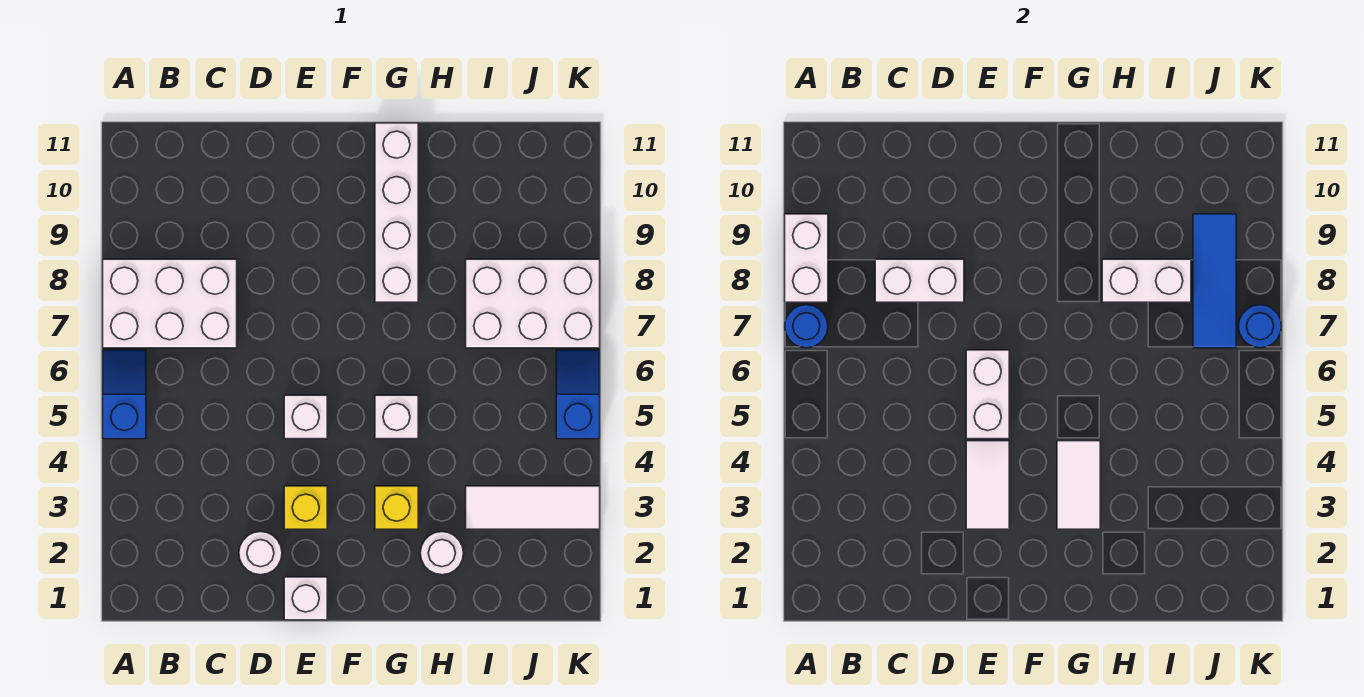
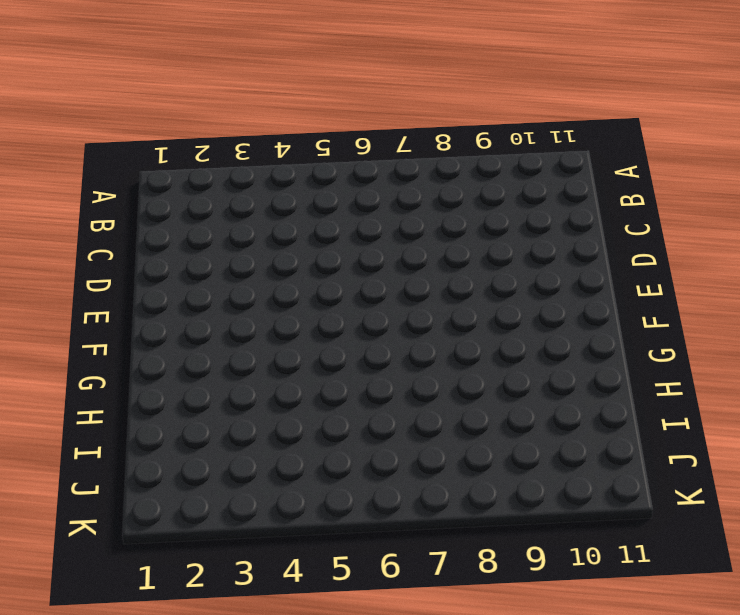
none -> blue 1x2 slope [103,350,146,439]
none -> white 2x3 brick [103,259,237,348]
none -> white 1x1 round brick [239,532,282,575]

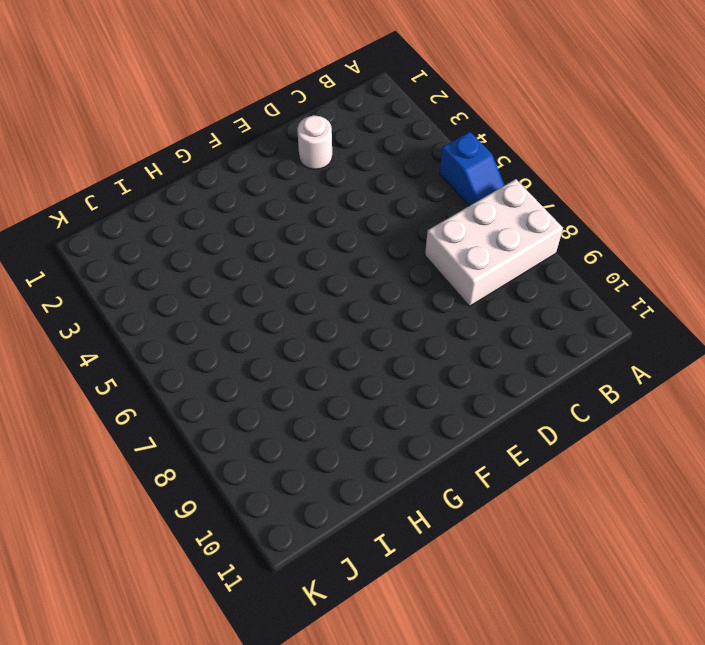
none -> white 1x1 brick [284,577,327,620]
none -> yellow 1x1 brick [284,486,327,529]
none -> white 1x1 brick [284,395,327,439]

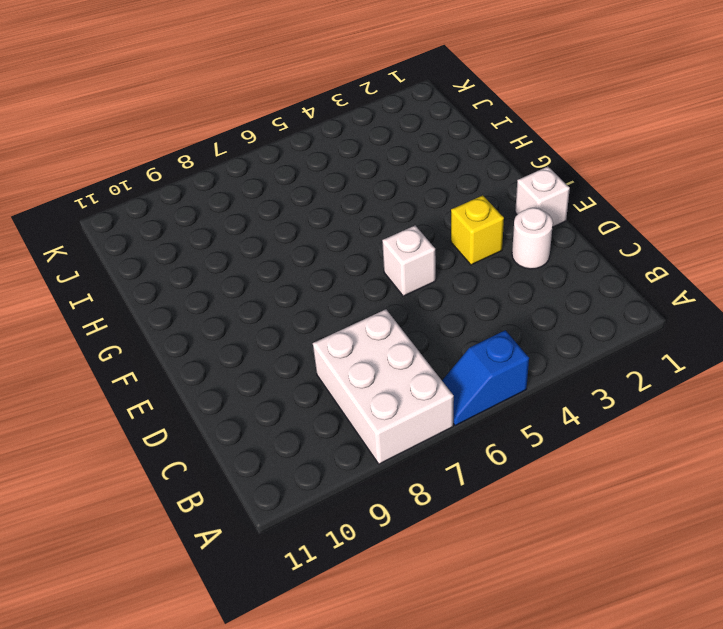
none -> yellow 1x1 brick [375,486,418,529]
none -> white 1x1 brick [375,395,418,439]
none -> white 1x4 brick [375,123,418,302]

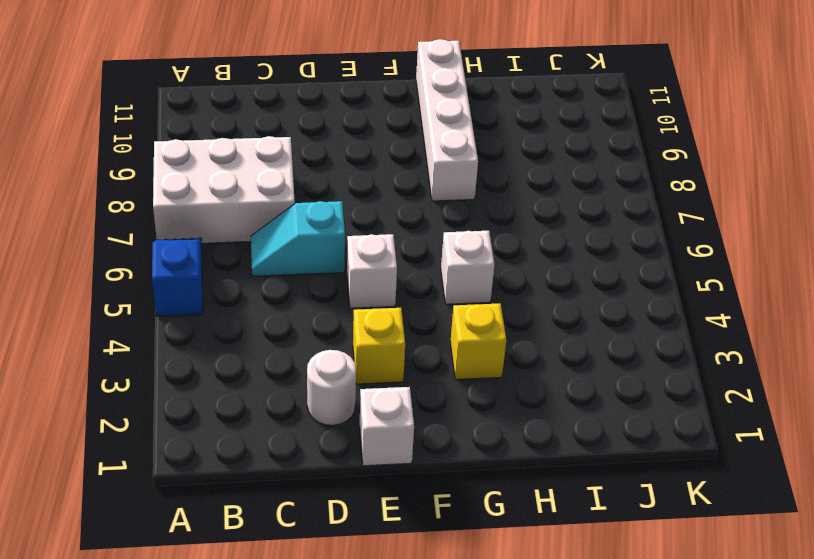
cyan 1x2 slope [251,201,345,276] -> none
none -> white 1x1 round brick [420,532,463,575]
none -> white 1x3 tile [466,486,600,529]
none -> white 2x3 brick [466,259,600,348]

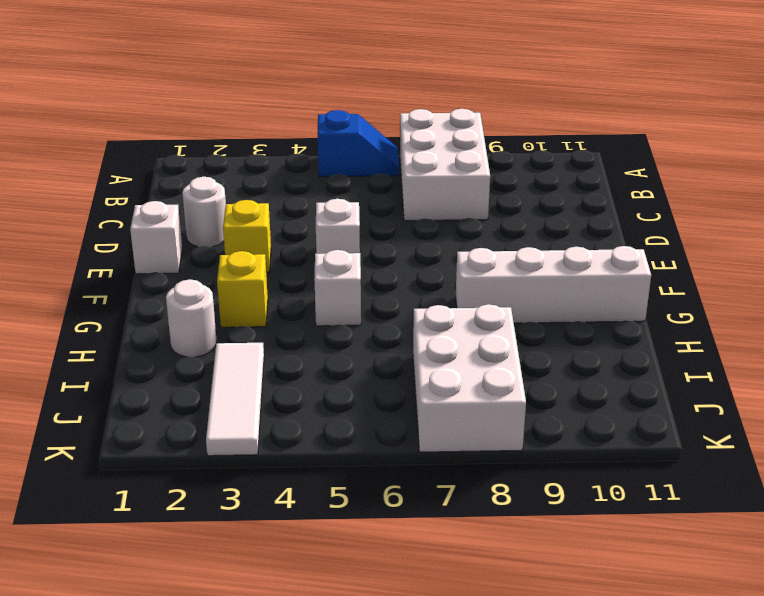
none -> blue 1x2 slope [556,350,600,439]
none -> blue 1x1 round brick [785,305,828,348]
none -> white 1x2 brick [785,214,828,302]

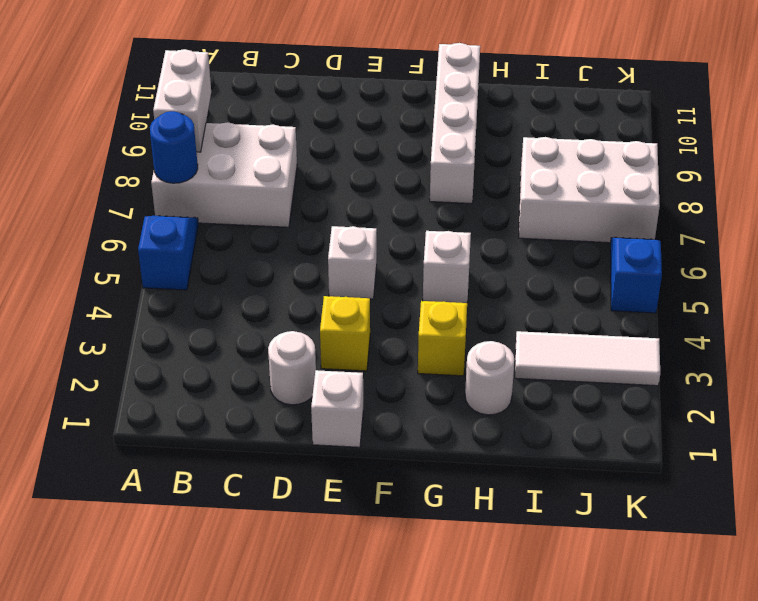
none -> white 1x2 brick [875,259,964,302]
none -> white 1x2 tile [966,441,1009,529]
none -> white 1x2 brick [966,350,1009,439]

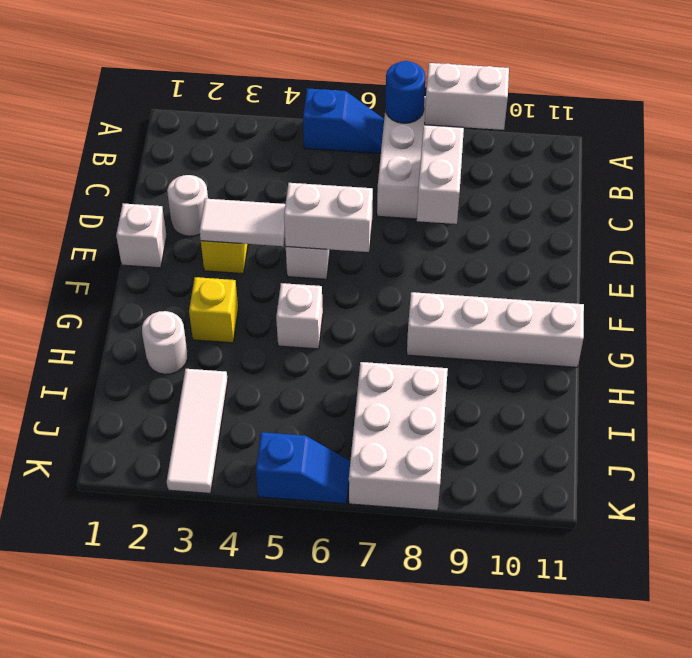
none -> white 1x2 tile [1057,441,1100,529]
none -> white 1x2 brick [1102,259,1191,302]
none -> blue 1x3 tile [1193,214,1236,348]

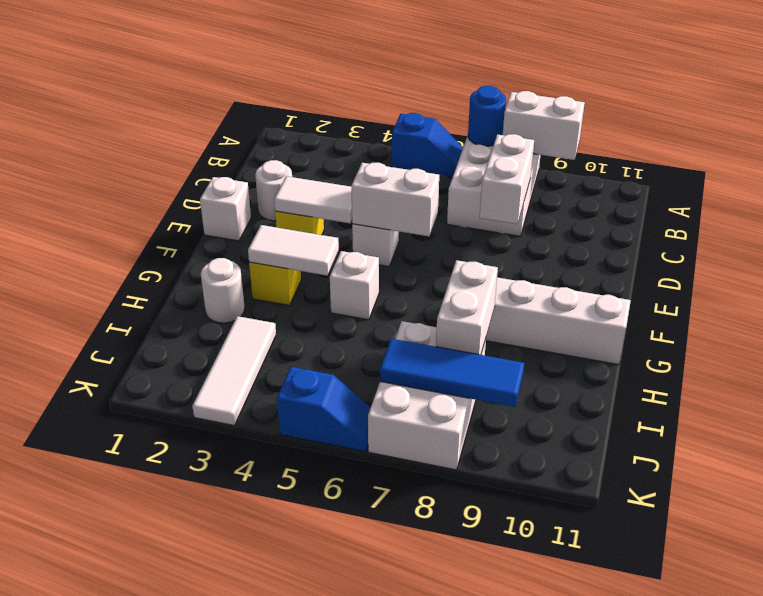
none -> blue 1x1 round brick [1239,305,1282,348]

